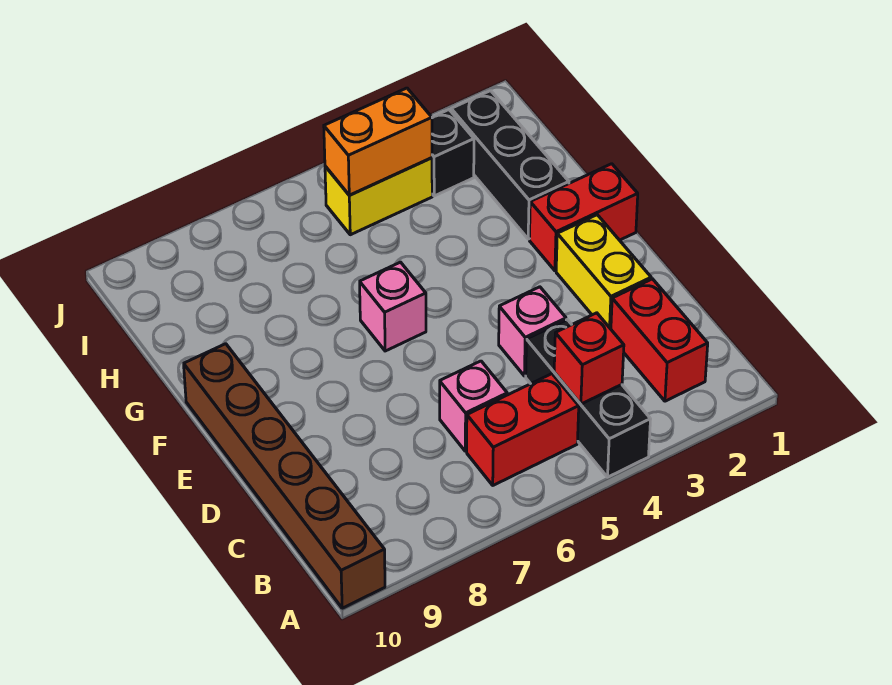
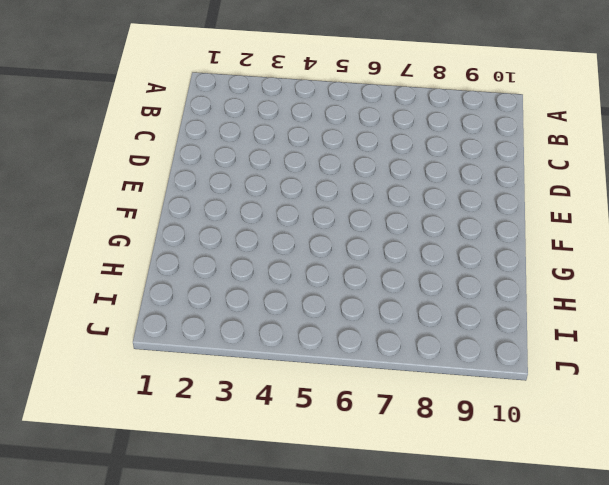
none -> black 1x3 brick [526,320,651,477]
none -> brown 1x6 brick [184,344,385,608]
none -> red 1x2 brick [611,279,708,401]

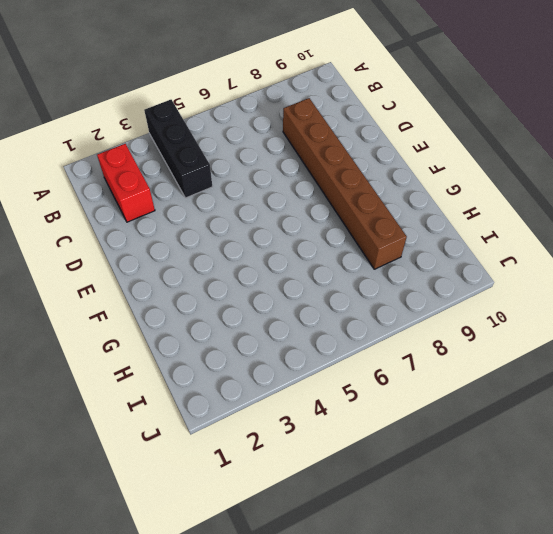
brown 1x6 brick [283,98,407,269] -> brown 1x6 brick moved to [184,344,385,608]
none -> red 1x2 brick [467,374,579,485]
none -> pink 1x1 brick [440,361,507,451]
none -> yellow 1x2 brick [556,215,651,329]

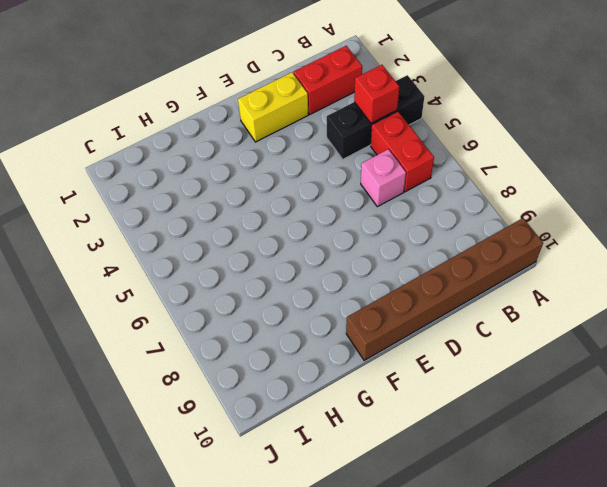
none -> pink 1x1 brick [499,287,566,376]
none -> red 1x2 brick [529,164,638,271]
none -> pink 1x1 brick [360,262,426,351]

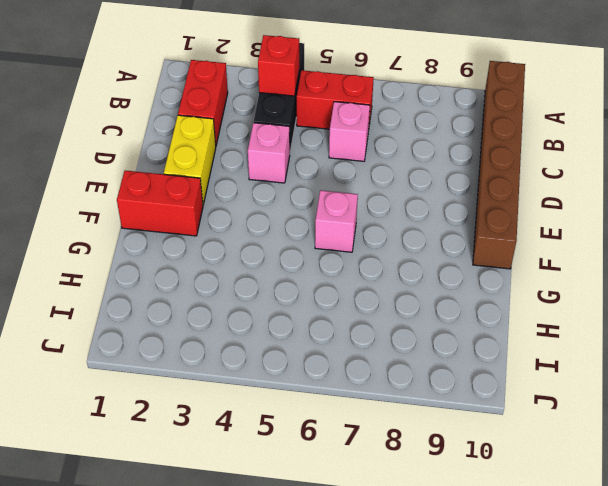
none -> black 1x3 brick [451,91,569,239]
none -> black 1x1 brick [432,110,474,196]
none -> yellow 1x2 brick [325,158,432,235]

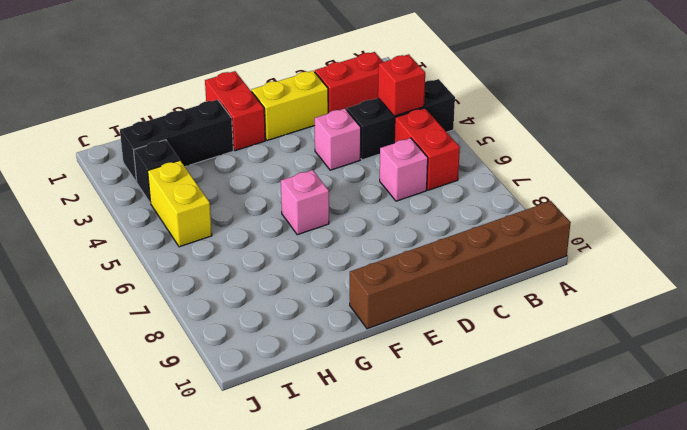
none -> orange 1x2 brick [324,88,432,195]

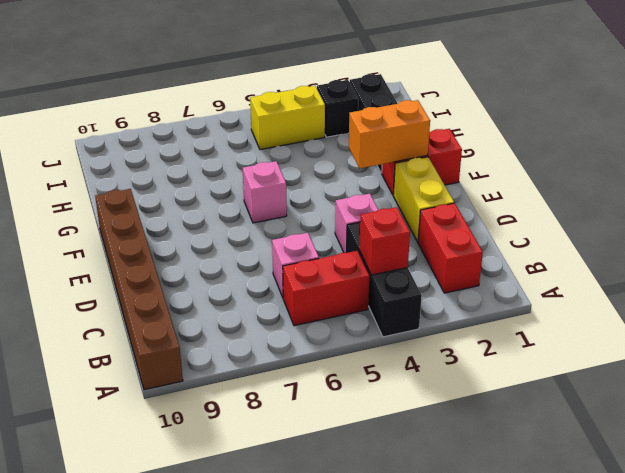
orange 1x2 brick [349,100,430,168] -> orange 1x2 brick moved to [324,88,432,195]

